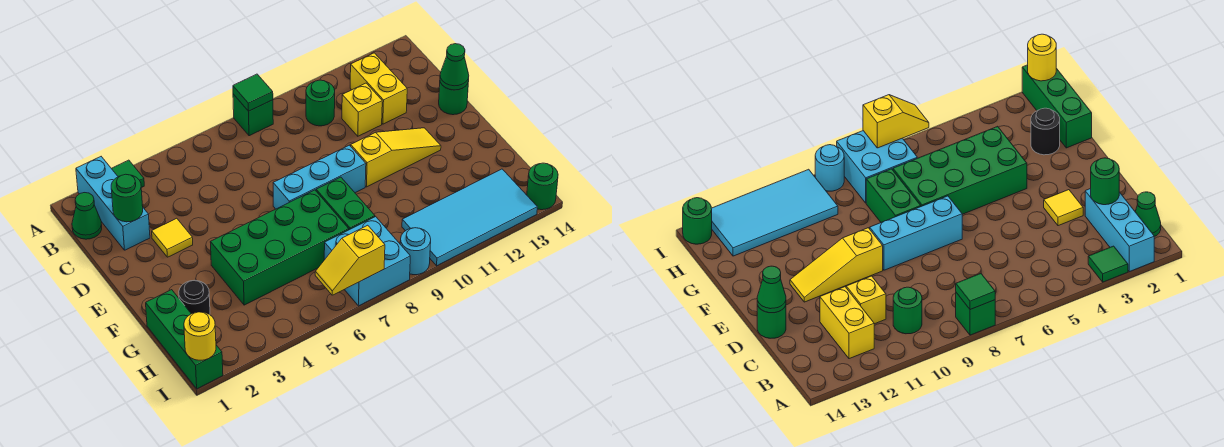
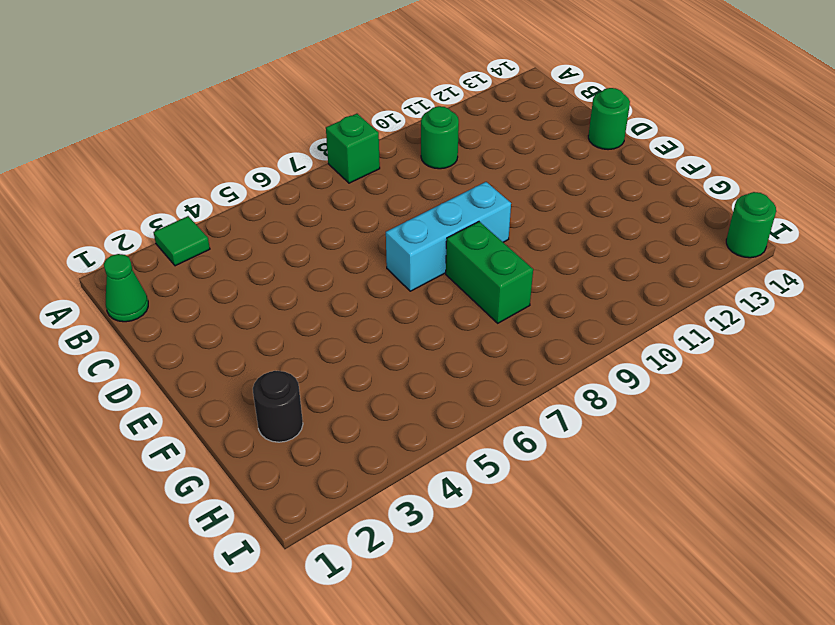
none -> cyan 1x3 brick [76,157,150,250]
none -> yellow 1x2 brick [350,53,407,124]
none -> yellow 1x1 brick [342,83,382,136]

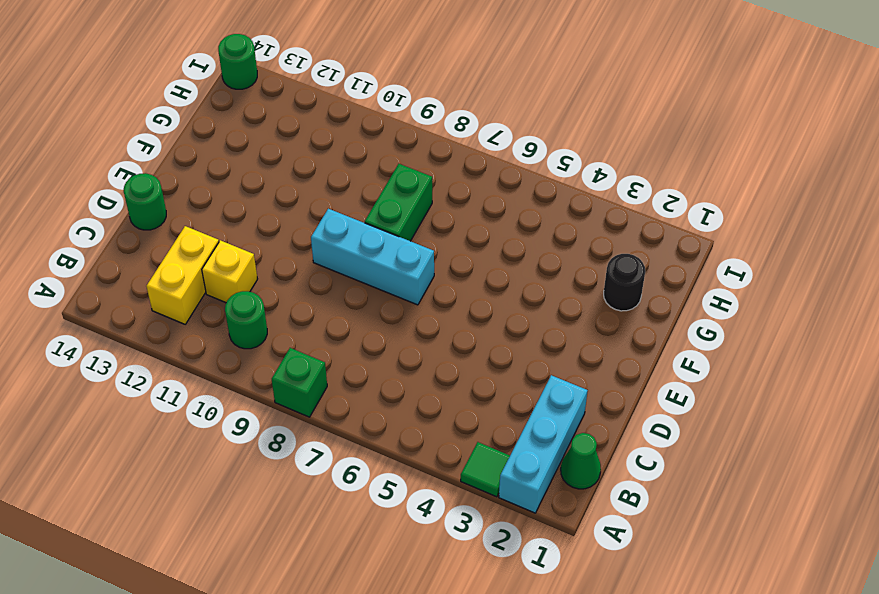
none -> yellow 1x1 tile [152,218,193,257]
none -> yellow 1x3 slope [351,128,441,187]
none -> green 2x4 brick [210,190,349,305]

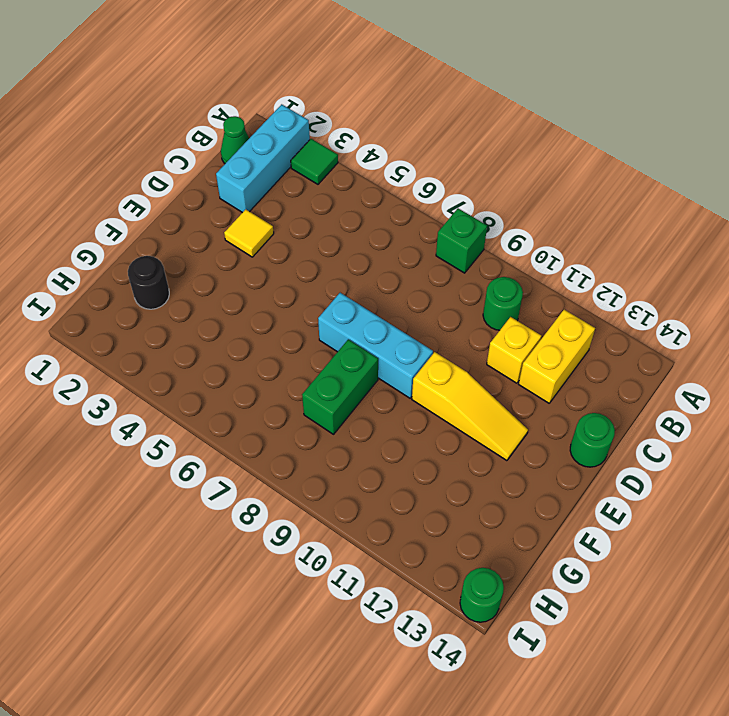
none -> green 2x4 brick [210,190,349,305]
none -> green 1x3 brick [146,290,223,389]
none -> cyan 2x2 brick [324,217,410,306]

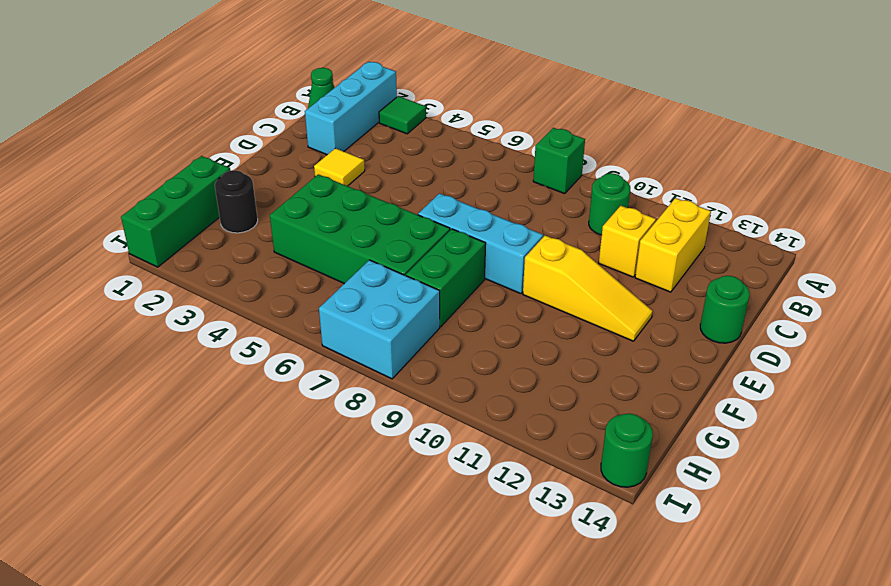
none -> cyan 2x4 tile [402,169,537,266]
none -> cyan 1x1 round brick [400,228,431,275]
none -> green 1x1 tile [233,74,273,111]

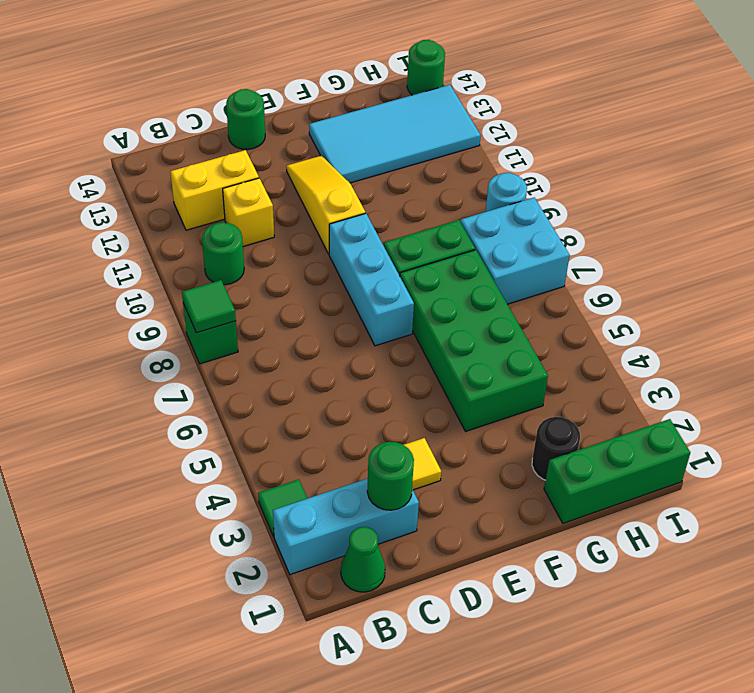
cyan 2x4 tile [309,85,481,183] -> cyan 2x4 tile turned to [402,169,537,266]
none -> green 1x1 cone [440,44,469,90]
none -> yellow 1x1 round brick [184,312,216,360]
none -> yellow 1x2 slope [315,225,385,295]

